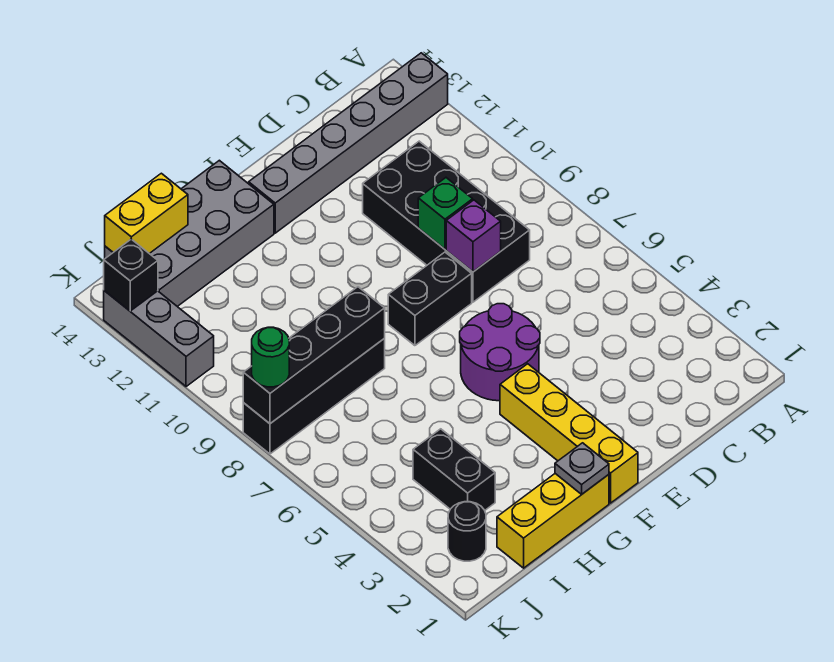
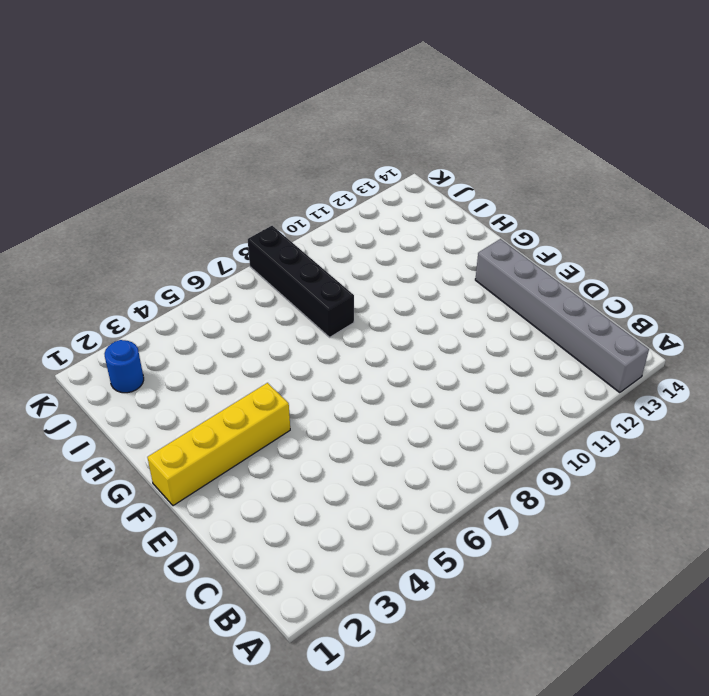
blue 1x1 round brick [104,340,144,393] -> black 1x1 round brick [448,502,486,561]
none -> black 2x4 brick [363,141,530,302]
none -> purple 2x2 round brick [460,304,540,401]
none -> black 1x2 brick [388,252,472,346]

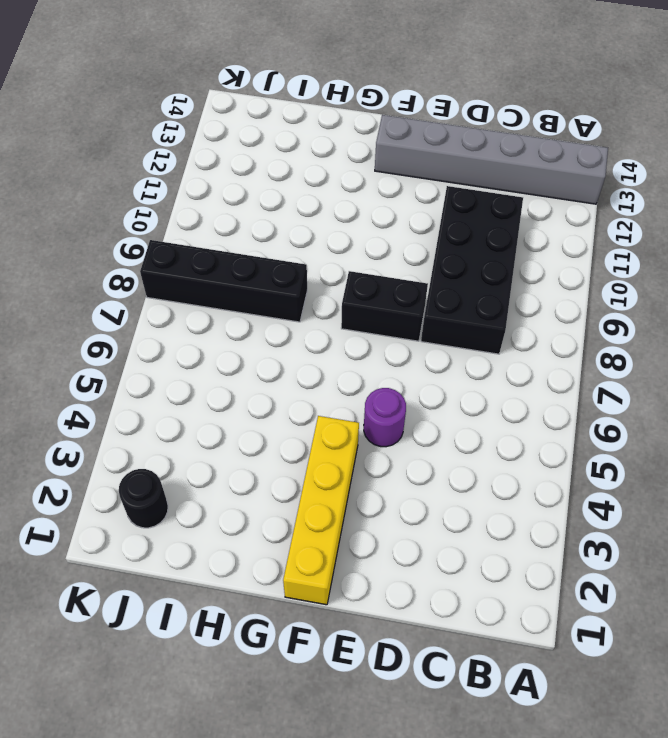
purple 1x1 round brick [364,388,406,447] -> purple 2x2 round brick [460,304,540,401]
none -> yellow 1x3 brick [497,474,609,568]
none -> grey 2x4 brick [105,160,274,306]
none -> black 1x2 brick [413,429,495,510]

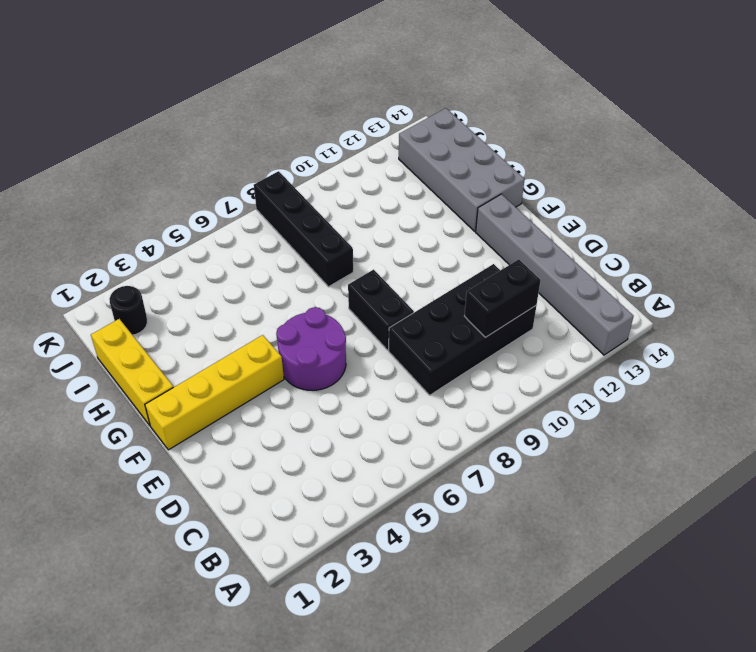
black 1x2 brick [465,259,541,338] -> black 1x2 brick moved to [413,429,495,510]
none -> grey 1x3 brick [104,291,214,387]
none -> purple 1x1 brick [446,200,501,272]
none -> green 1x1 brick [418,178,473,249]

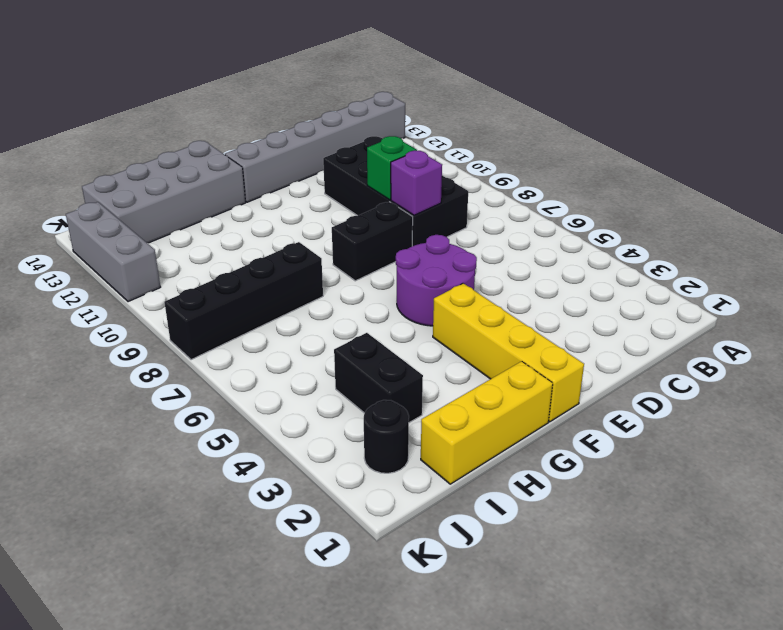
none -> grey 1x1 plate [555,443,609,494]
none -> black 1x4 brick [243,287,385,424]
none -> yellow 1x2 brick [105,173,188,254]

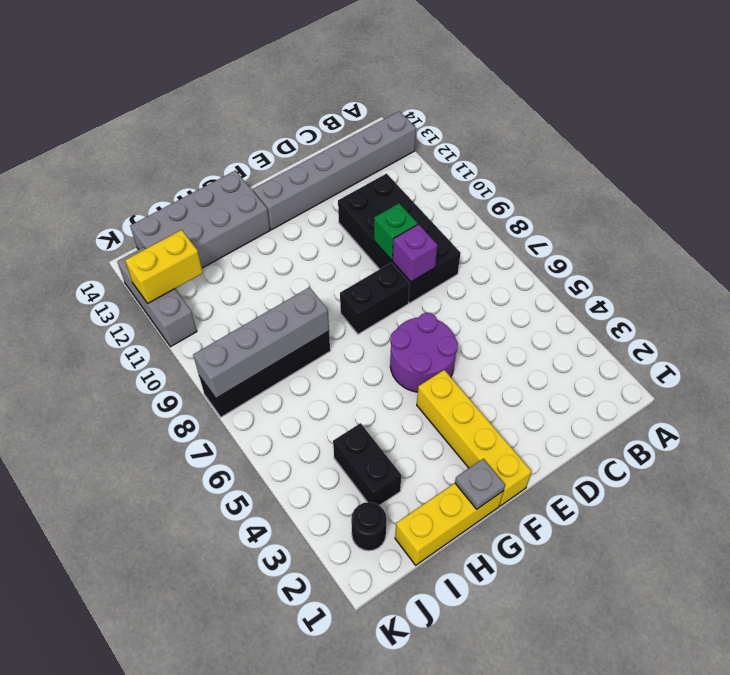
grey 1x4 brick [193,287,329,398] -> black 1x4 brick [243,287,385,424]
yellow 1x2 brick [125,230,203,303] -> yellow 1x2 brick moved to [105,173,188,254]
none -> black 1x1 brick [104,239,158,311]
none -> green 1x1 round brick [252,327,289,387]

